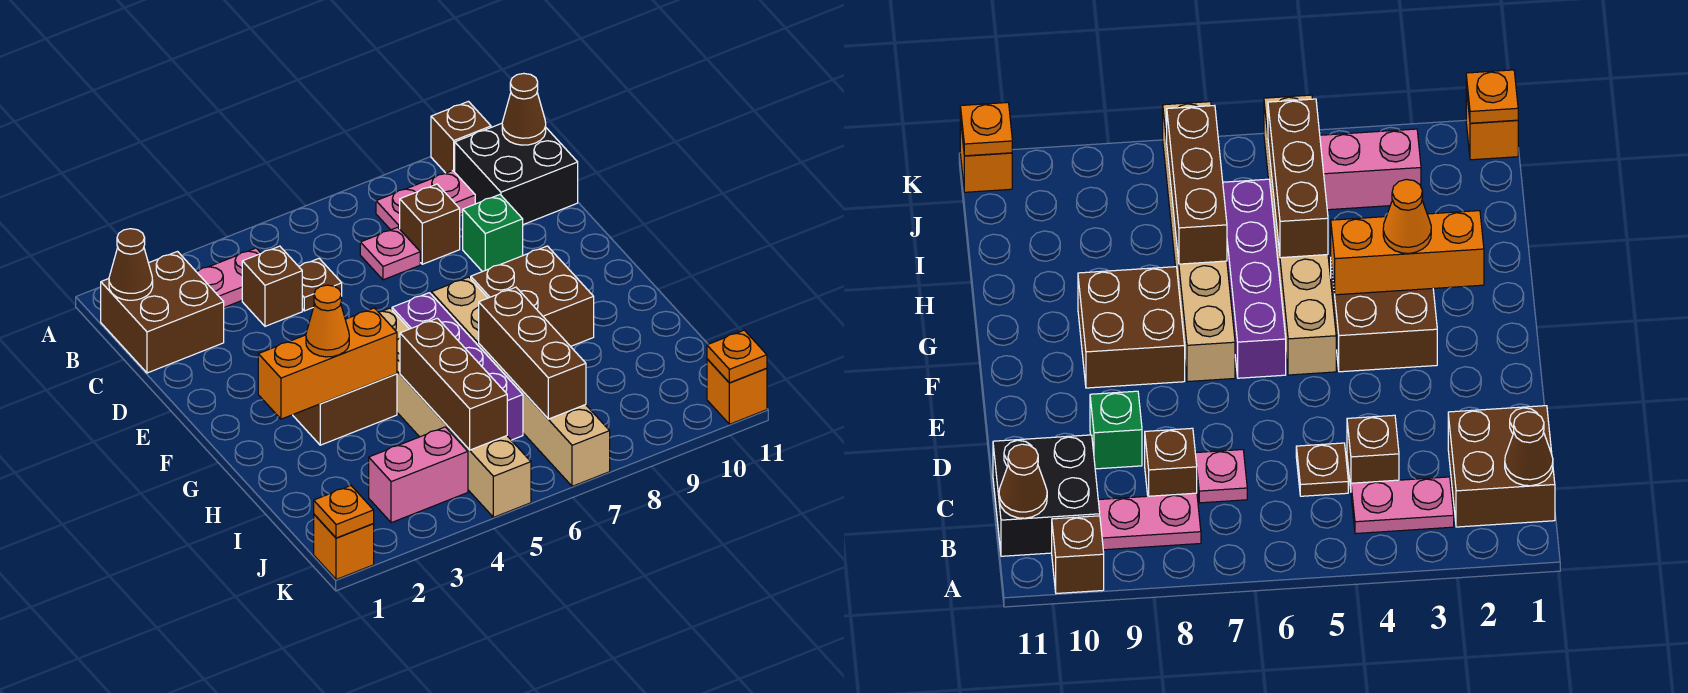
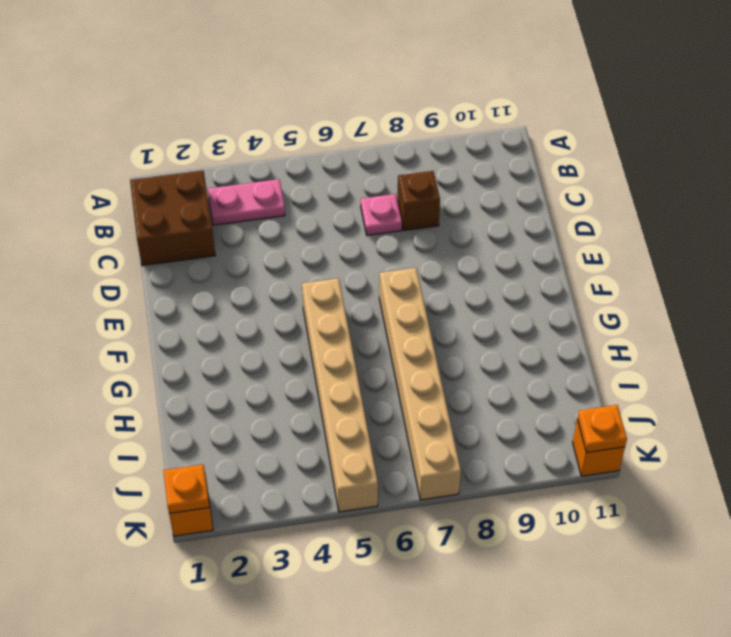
none -> brown 1x1 brick [431,101,491,173]
none -> pink 1x2 plate [376,171,475,230]
none -> black 2x2 brick [455,123,578,225]

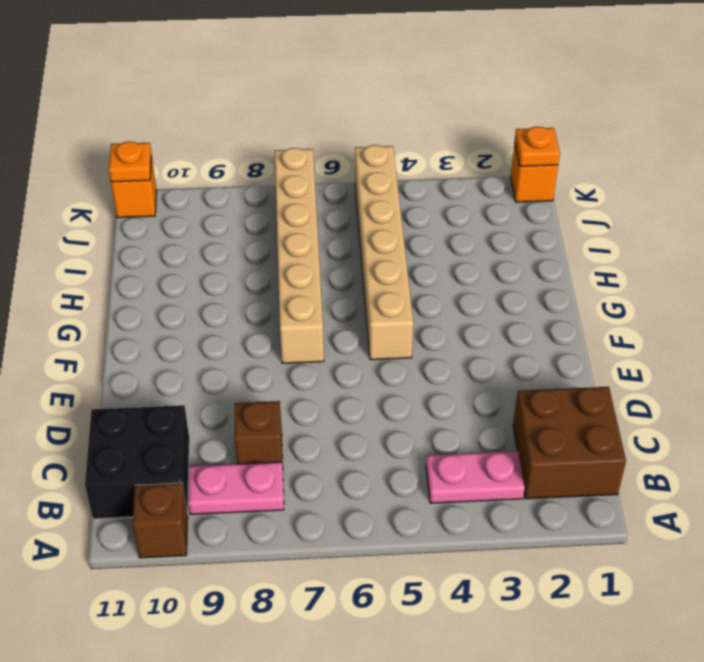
none -> brown 1x1 brick [242,246,302,326]
none -> brown 1x1 plate [299,259,342,311]
none -> pink 1x1 plate [360,227,420,280]

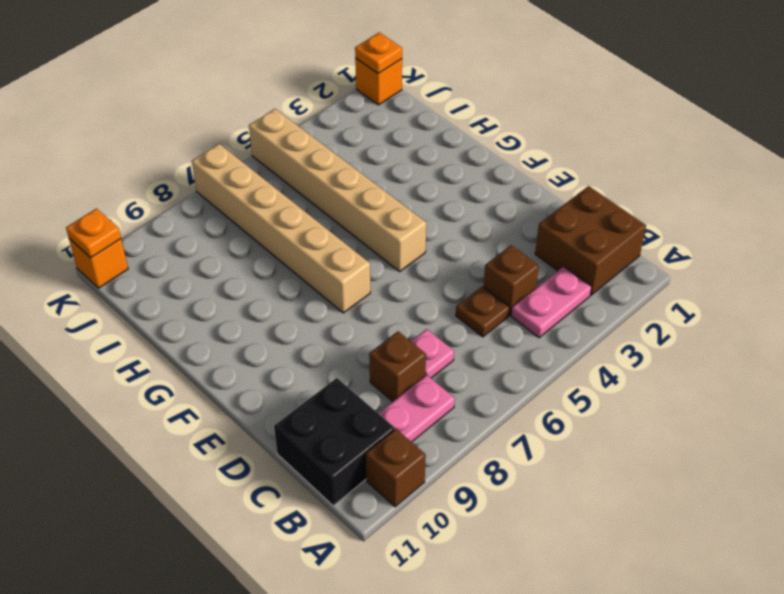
none -> green 1x1 brick [463,195,523,272]
none -> brown 2x2 brick [293,374,397,445]
none -> purple 1x4 brick [392,293,523,440]

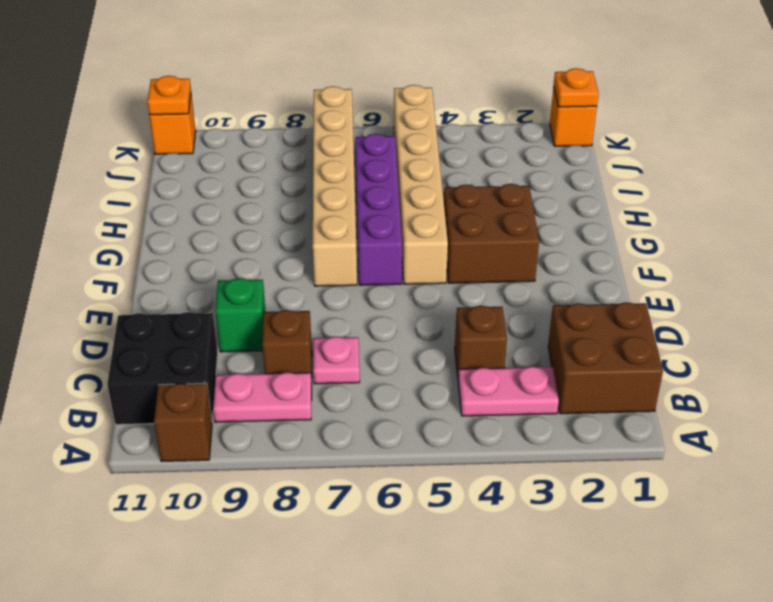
none -> brown 1x1 plate [299,259,342,311]
none -> brown 2x2 brick [471,246,594,346]
none -> pink 1x2 brick [369,427,468,523]

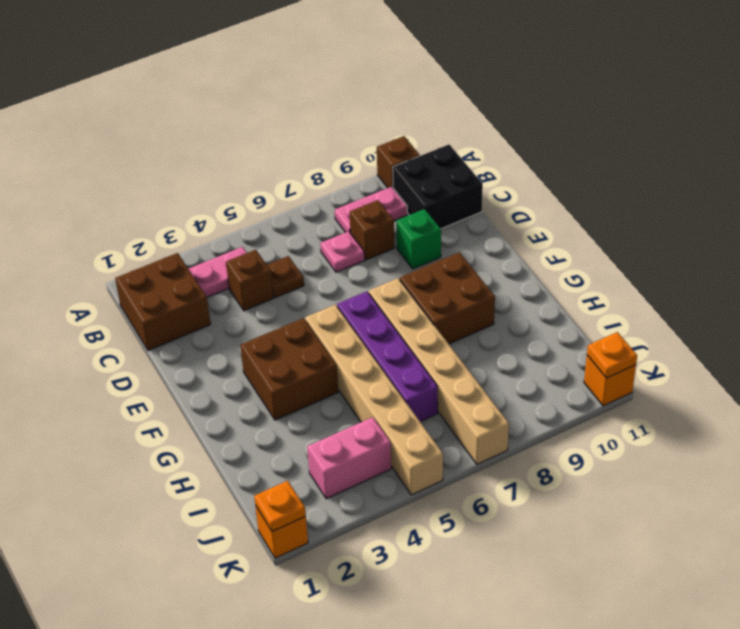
none -> brown 1x1 cone [109,229,153,300]
none -> brown 1x1 cone [502,73,546,145]
none -> orange 1x3 brick [258,308,397,419]

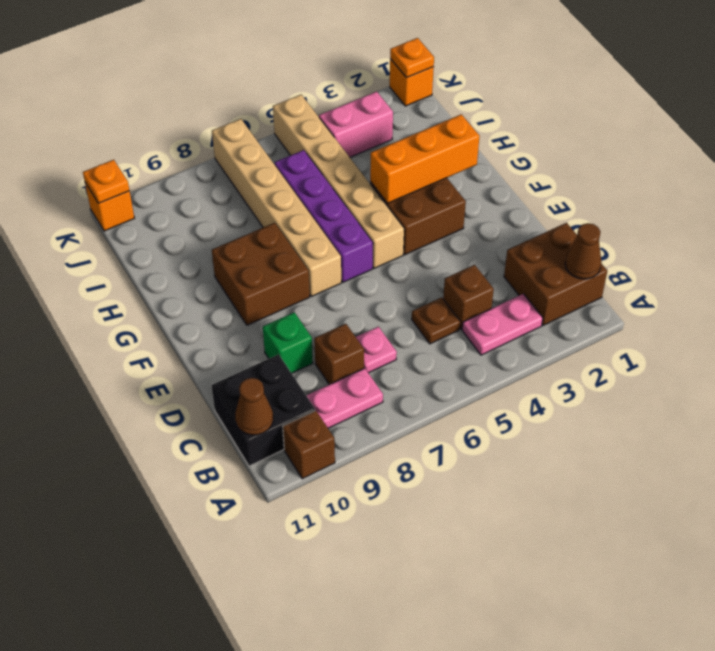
none -> brown 1x3 brick [400,318,507,450]
none -> brown 1x3 brick [479,287,586,419]
none -> orange 1x1 cone [306,285,349,357]

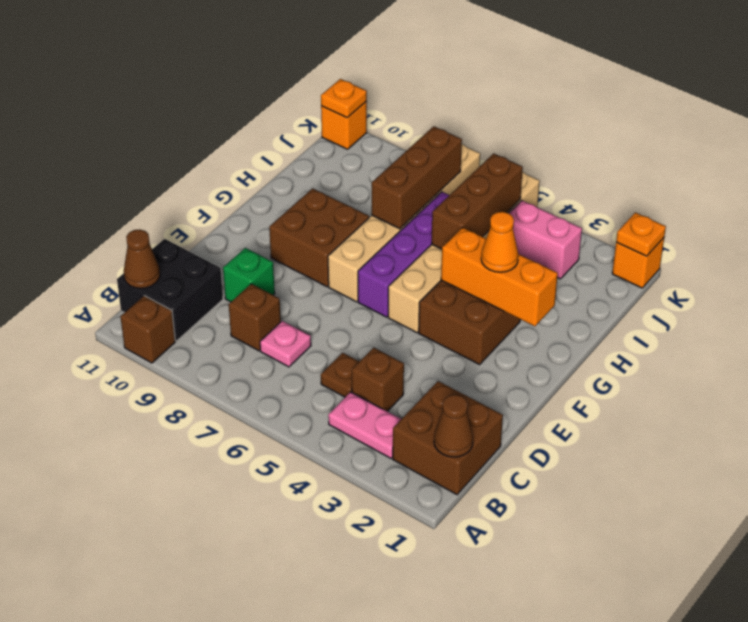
none -> pink 1x2 plate [376,171,475,230]

